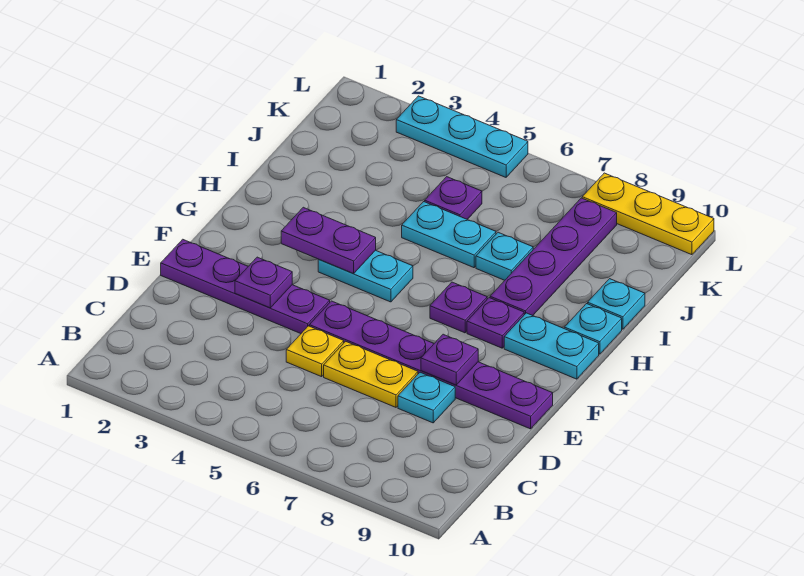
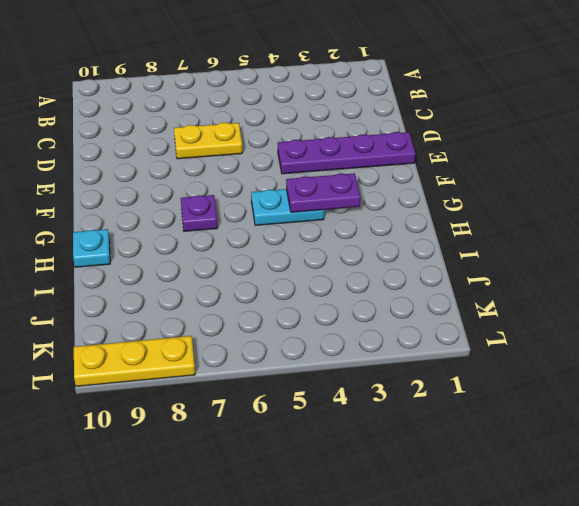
none -> yellow 1x1 plate [286,326,344,377]
none -> cyan 1x1 plate [398,372,455,423]
none -> purple 1x6 plate [309,301,553,429]

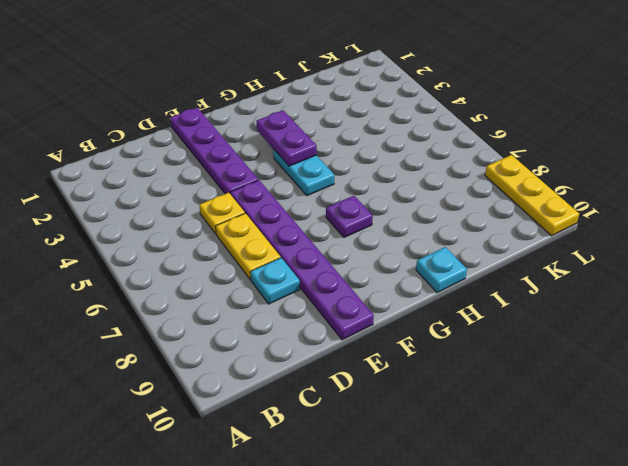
none -> purple 1x1 plate [467,298,524,348]
none -> cyan 1x2 plate [504,313,599,379]
none -> purple 1x4 plate [490,198,617,316]

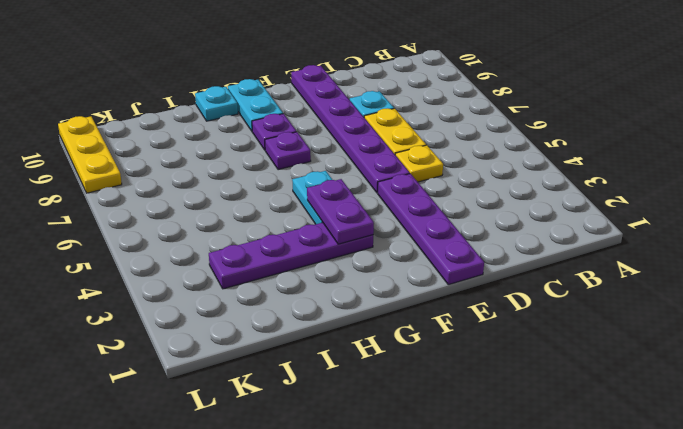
purple 1x4 plate [209,223,373,289] -> purple 1x4 plate moved to [490,198,617,316]
none -> cyan 1x2 plate [402,202,496,268]
none -> cyan 1x1 plate [476,232,533,280]
none -> cyan 1x1 plate [588,279,645,329]

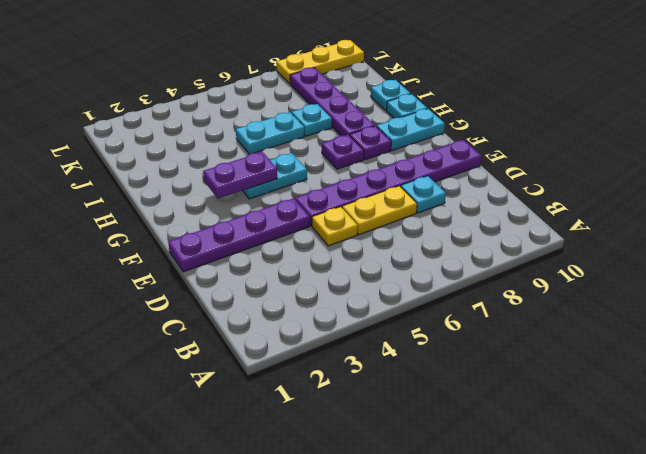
none -> purple 1x1 plate [425,177,482,219]
none -> cyan 1x3 plate [396,96,528,177]
none -> purple 1x1 plate [235,257,292,308]

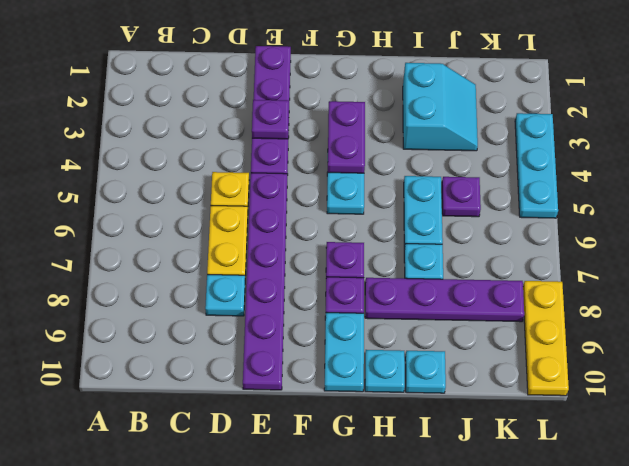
cyan 2x2 slope [403,63,478,151] -> none
none -> purple 1x1 plate [421,334,478,385]

